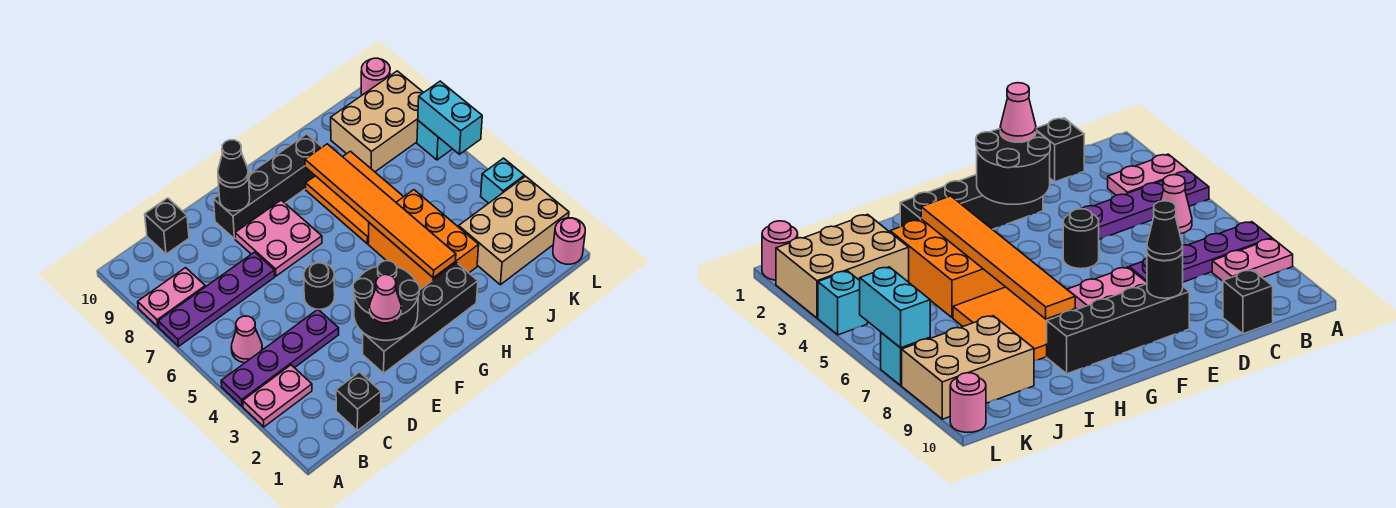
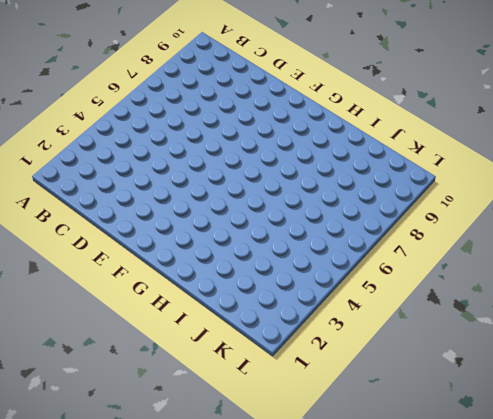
none -> pink 1x2 plate [243,365,312,427]
none -> purple 1x4 plate [221,309,339,406]
none -> purple 1x4 plate [158,252,275,346]

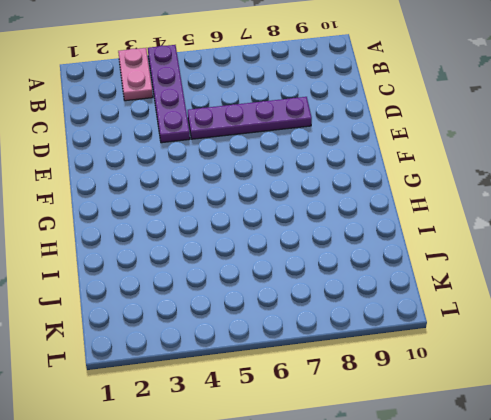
purple 1x4 plate [188,97,312,139] -> purple 1x4 plate turned to [158,252,275,346]
none -> pink 1x2 plate [138,268,205,327]
none -> pink 1x1 cone [231,316,262,363]
none -> black 1x1 brick [336,372,381,431]

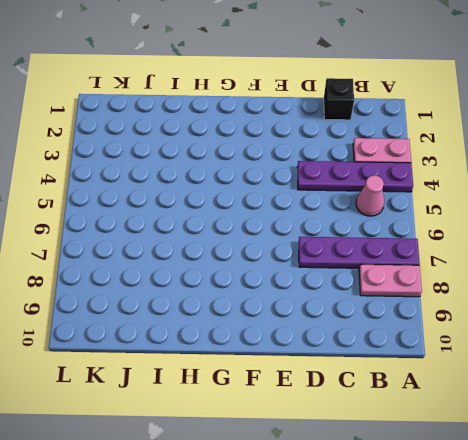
none -> black 1x1 brick [145,198,189,254]
none -> black 1x4 brick [363,263,478,373]
none -> black 1x1 round brick [304,262,335,309]

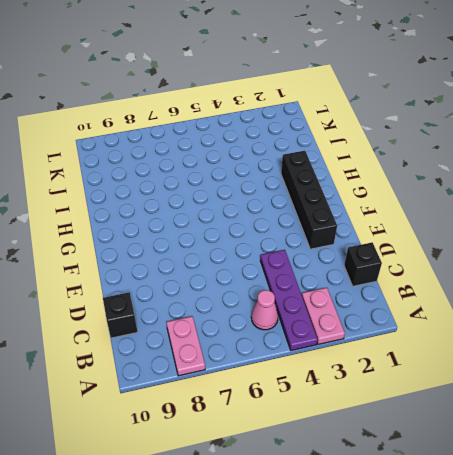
none -> purple 1x4 plate [158,252,275,346]
none -> black 1x1 round brick [304,262,335,309]
none -> pink 2x2 plate [235,200,322,276]

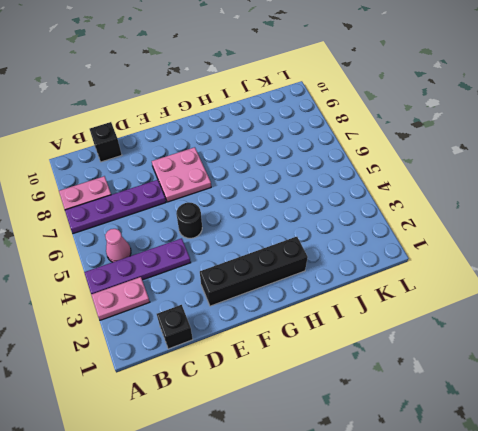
none -> black 1x4 brick [214,134,322,239]
none -> orange 2x3 brick [368,190,479,289]
none -> orange 2x3 tile [306,151,404,244]

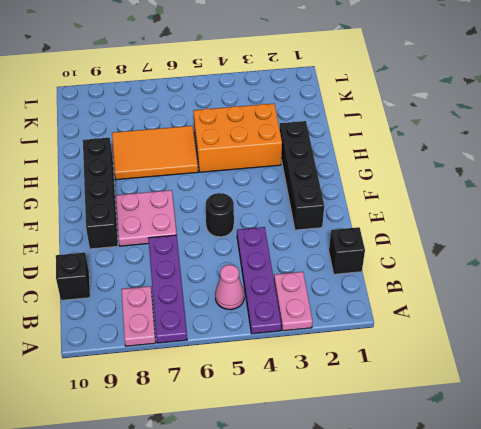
none -> tan 2x3 brick [459,176,569,285]
none -> tan 2x3 brick [331,71,424,172]
none -> pink 1x1 round brick [553,218,585,264]

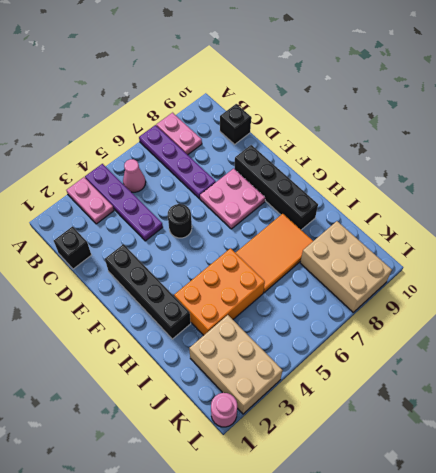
none -> cyan 1x1 brick [481,158,524,203]
none -> cyan 1x1 brick [417,121,452,160]
none -> pink 1x1 round brick [361,58,390,95]

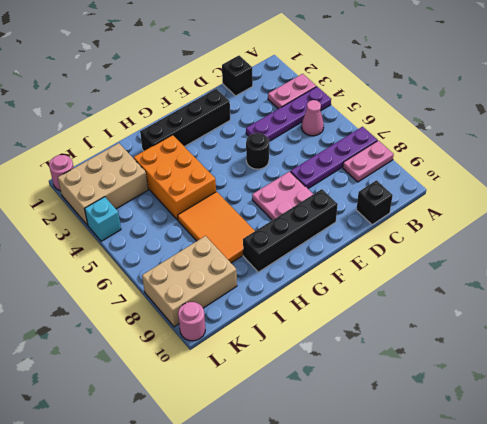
none -> cyan 1x1 brick [417,121,452,160]
none -> black 2x2 round brick [353,261,419,340]
none -> black 1x1 round brick [218,176,250,211]

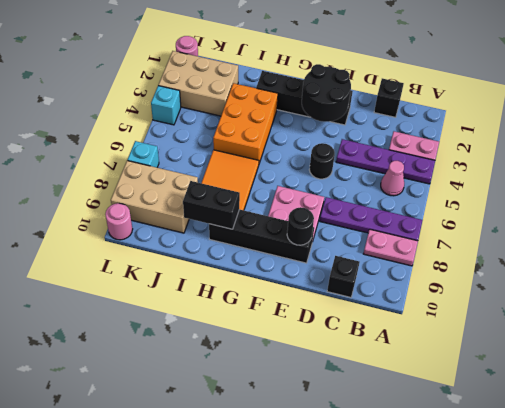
black 1x2 brick [183,181,240,229] -> none
none -> orange 1x6 tile [305,144,456,278]
none -> cyan 1x2 brick [418,81,482,154]
none -> pink 1x1 cone [370,275,401,323]

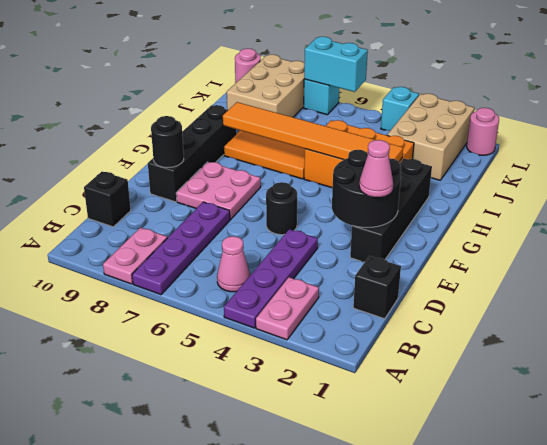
none -> black 1x1 cone [218,140,248,187]

